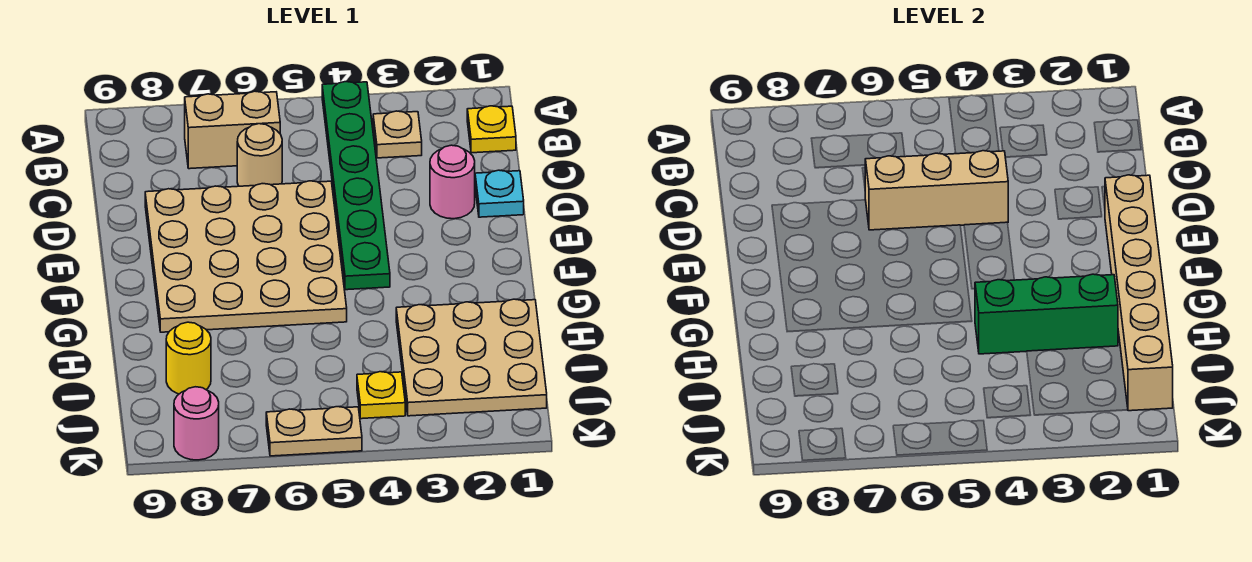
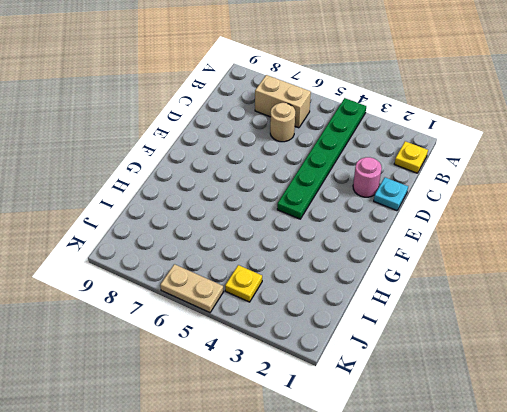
none -> tan 1x1 plate [373,111,422,158]
none -> tan 4x4 plate [145,181,347,332]
none -> tan 3x3 plate [396,299,547,416]

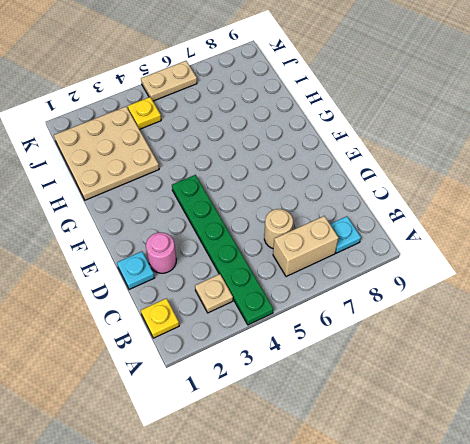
cyan 1x1 plate [330,216,361,253] -> none
none -> tan 4x4 plate [145,181,347,332]
none -> yellow 1x1 round brick [166,322,211,394]
none -> pink 1x1 round brick [174,387,219,460]

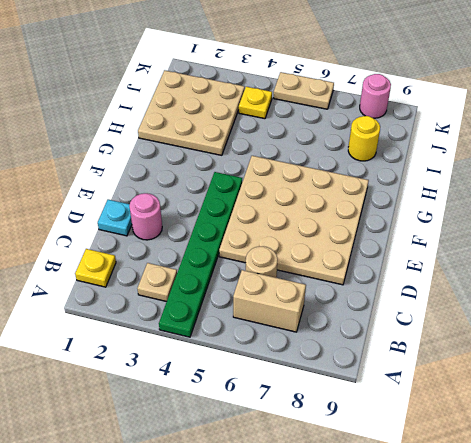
none -> tan 1x3 brick [865,151,1008,230]
none -> tan 1x6 brick [1105,175,1173,411]
none -> green 1x3 brick [975,274,1118,354]

